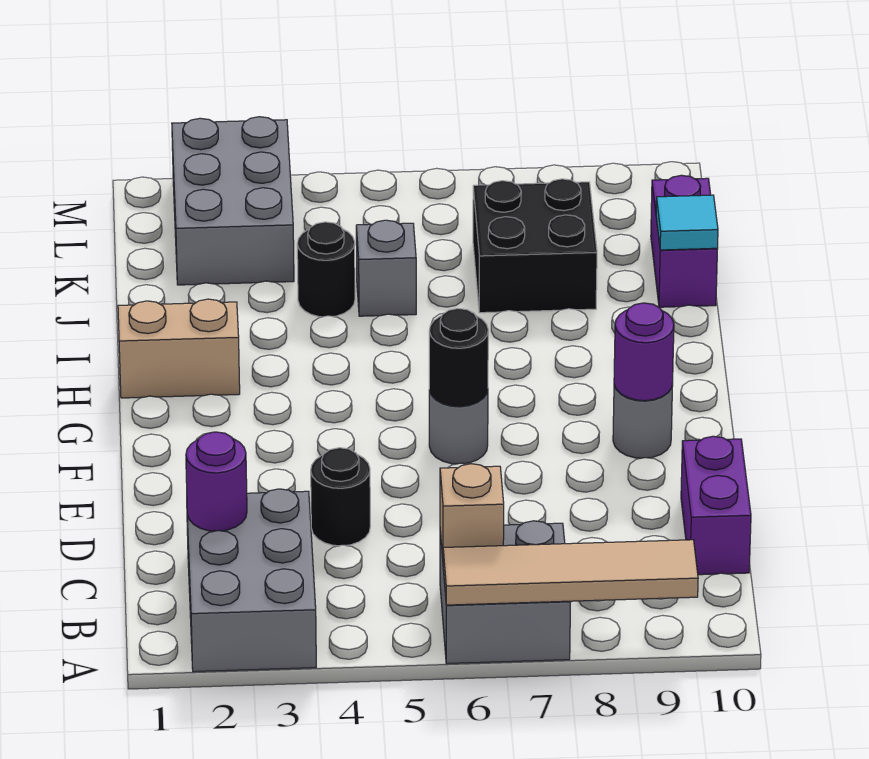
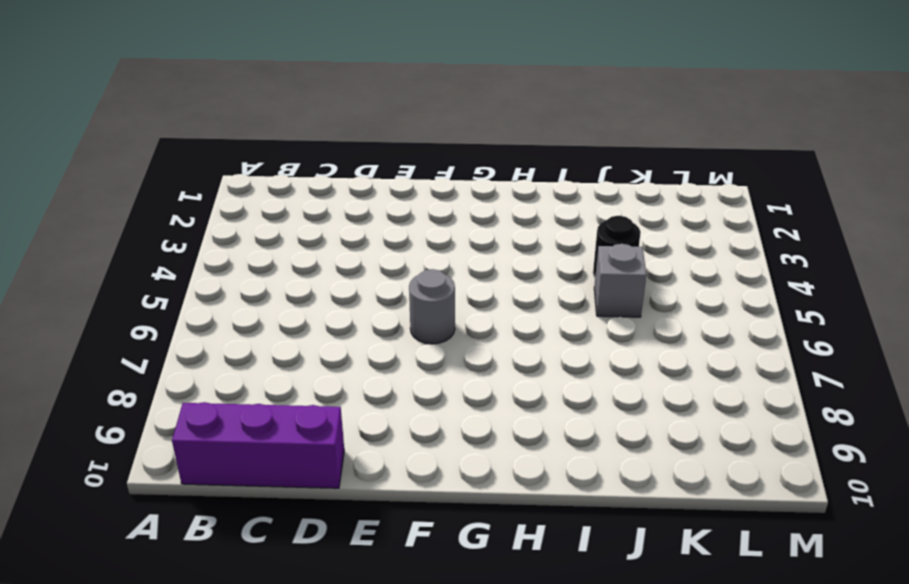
purple 1x3 brick [172,402,344,488] -> purple 1x2 brick [681,436,751,575]
none -> grey 2x3 brick [187,489,316,672]
none -> grey 2x2 brick [440,521,571,664]
none -> black 1x1 round brick [311,448,370,546]

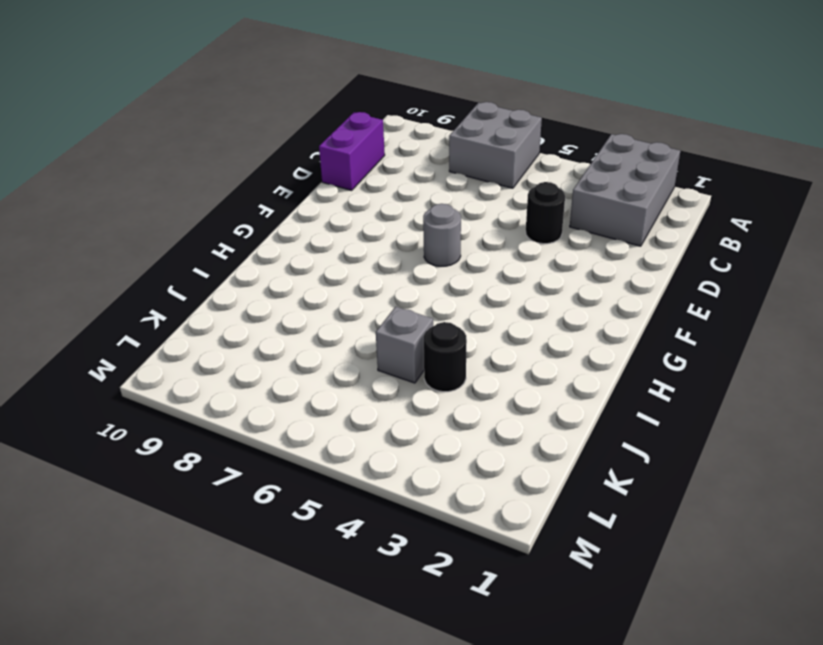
none -> grey 1x1 round brick [613,383,673,458]
none -> tan 1x2 brick [118,299,240,398]
none -> black 2x2 brick [473,179,597,313]

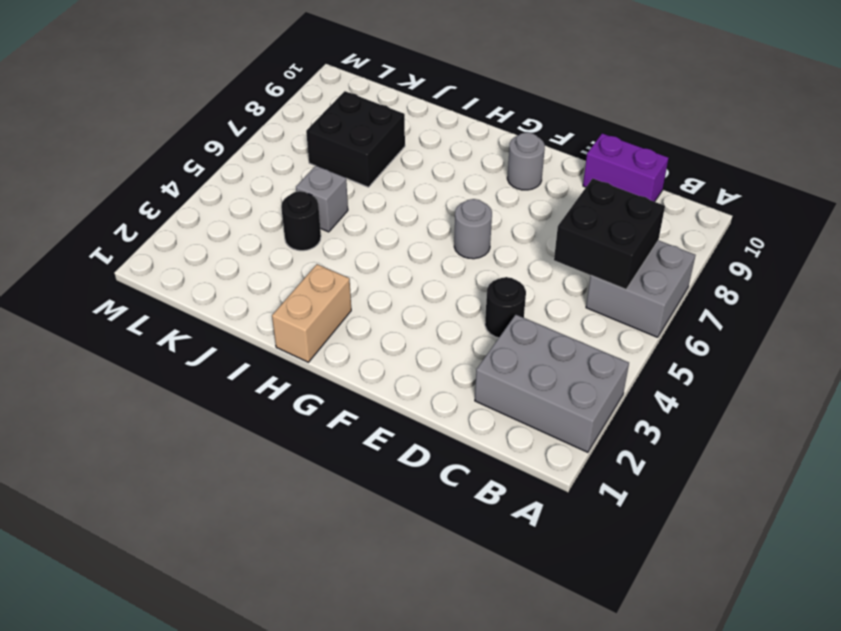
black 2x2 brick [554,178,665,289] -> tan 1x1 brick [440,464,504,557]
none -> purple 1x2 brick [651,175,717,307]
none -> grey 2x3 brick [172,117,294,285]
none -> tan 1x4 tile [443,540,698,605]

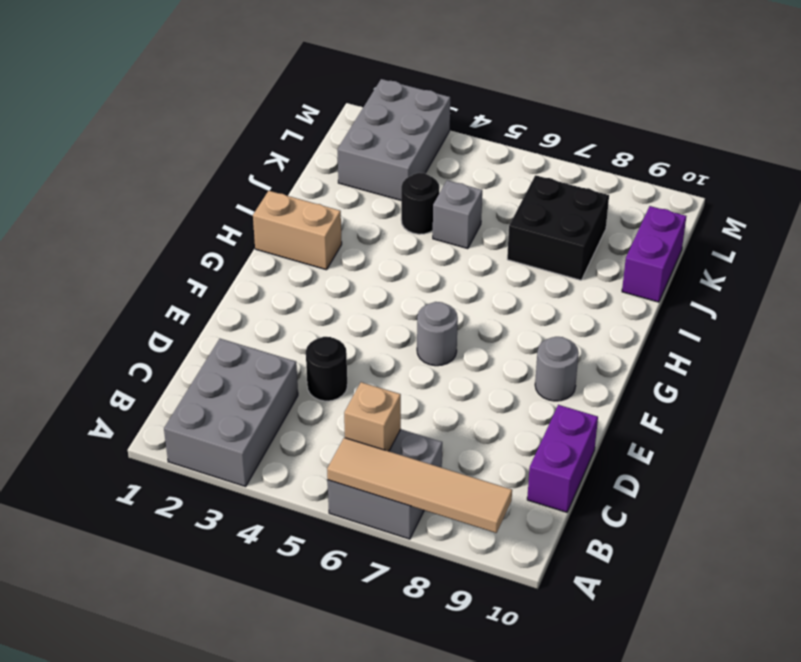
none -> purple 1x1 round brick [186,432,247,531]
none -> black 1x1 round brick [429,309,488,406]
none -> purple 1x1 round brick [614,303,674,401]

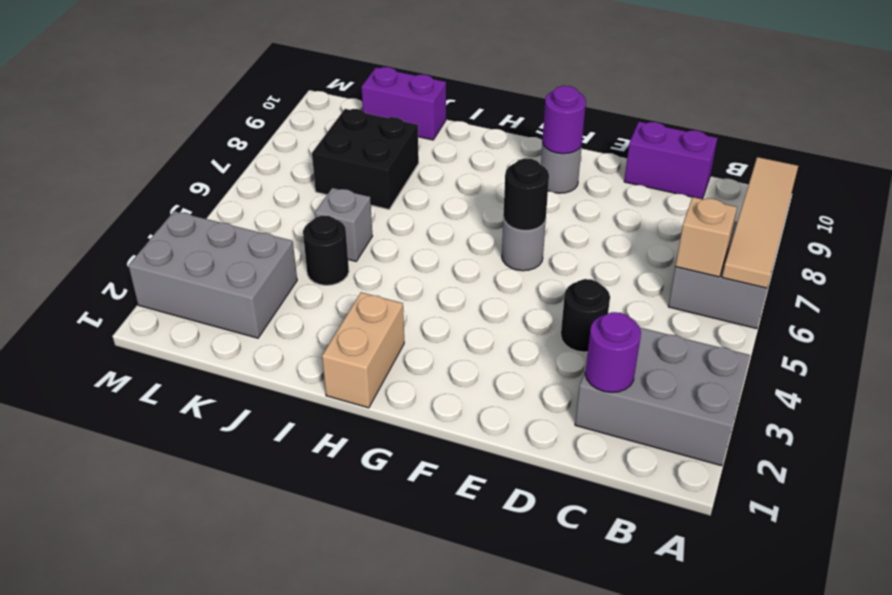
none -> cyan 1x1 tile [656,195,718,250]

